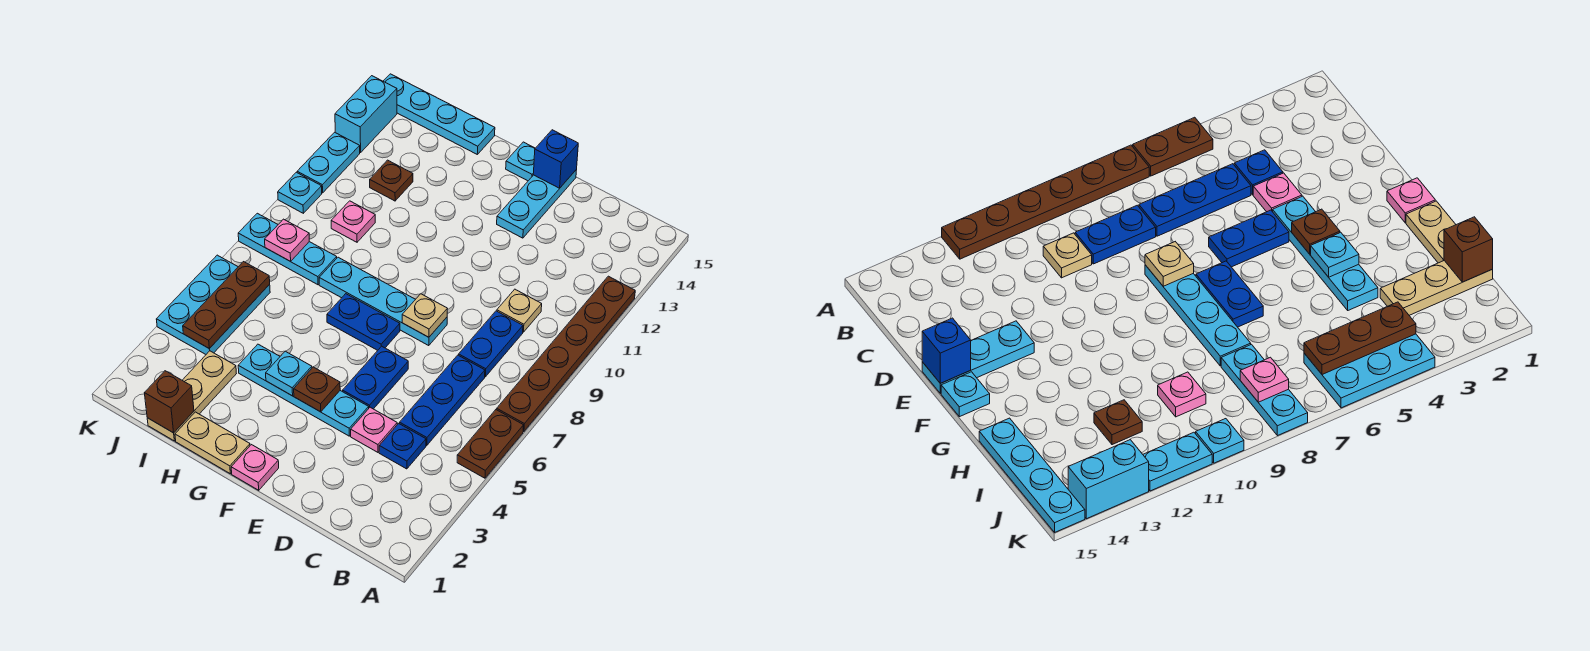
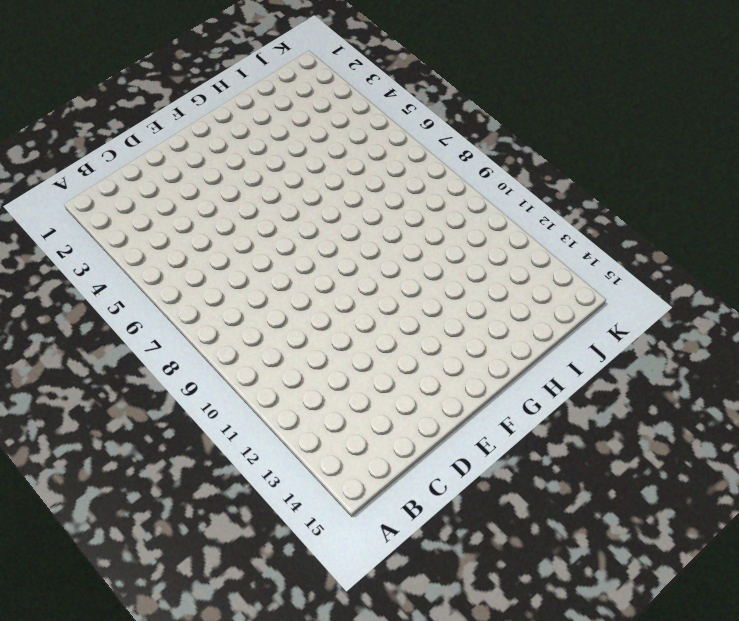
none -> brown 1x2 plate [457,410,524,478]
none -> brown 1x6 plate [497,276,635,431]
none -> blue 1x1 plate [379,423,426,469]
none -> blue 1x3 plate [400,355,485,445]

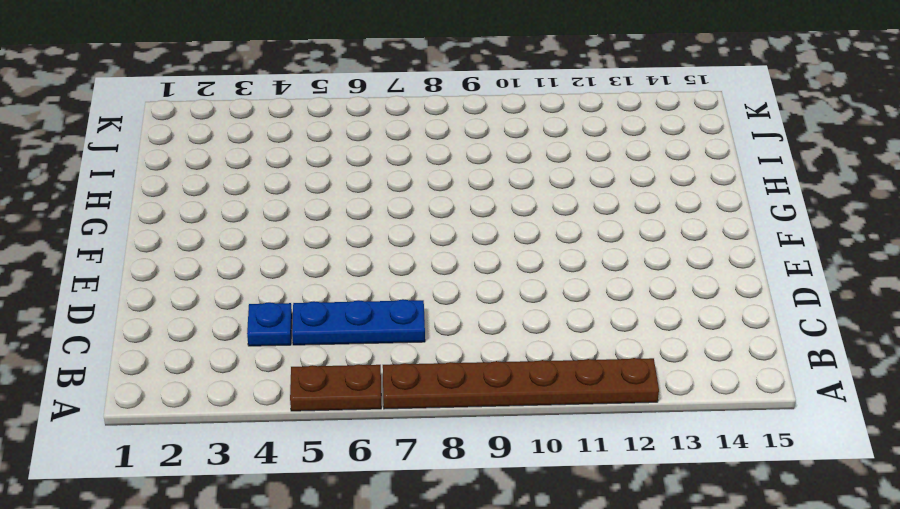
none -> blue 1x2 plate [459,311,523,377]
none -> tan 1x1 plate [497,289,542,332]
none -> pink 1x1 plate [351,407,397,452]
none -> cyan 1x4 plate [238,344,369,436]

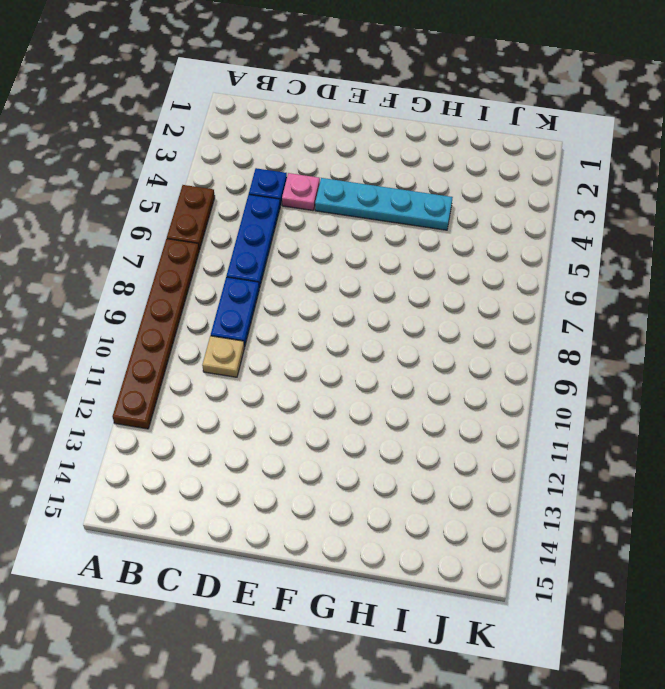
none -> blue 1x2 plate [343,346,408,409]
none -> cyan 1x4 plate [319,257,447,345]
none -> cyan 1x3 plate [497,169,577,238]
none -> pink 1x1 plate [231,445,279,490]

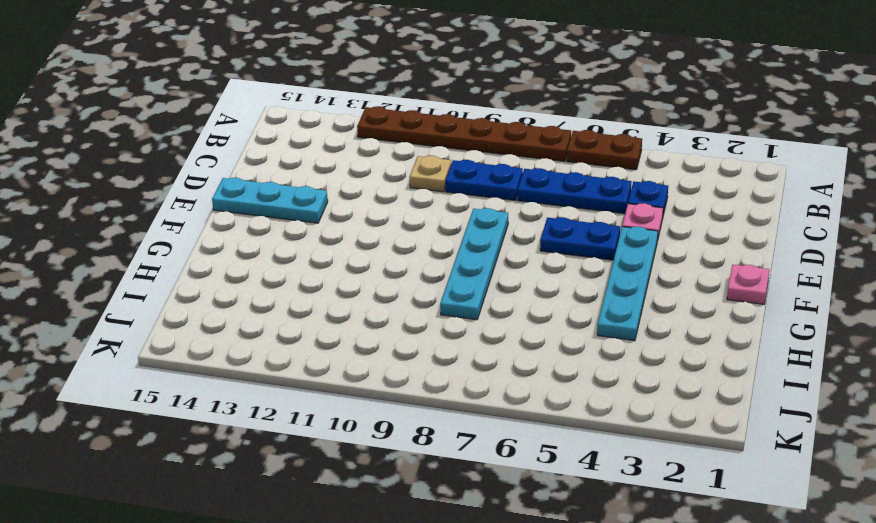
none -> blue 1x2 plate [327,294,400,350]
none -> cyan 1x1 plate [506,142,535,181]
none -> tan 1x2 plate [175,412,250,474]
none -> cyan 1x4 plate [383,74,495,154]

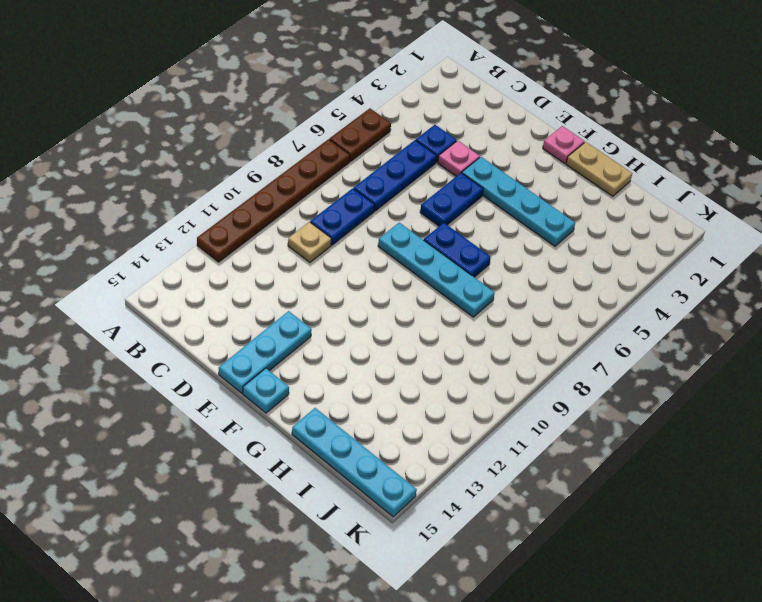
none -> tan 1x3 plate [147,351,236,441]
none -> cyan 1x3 plate [238,213,337,285]
none -> pink 1x1 plate [331,201,375,242]
none -> brown 1x1 plate [370,160,413,201]

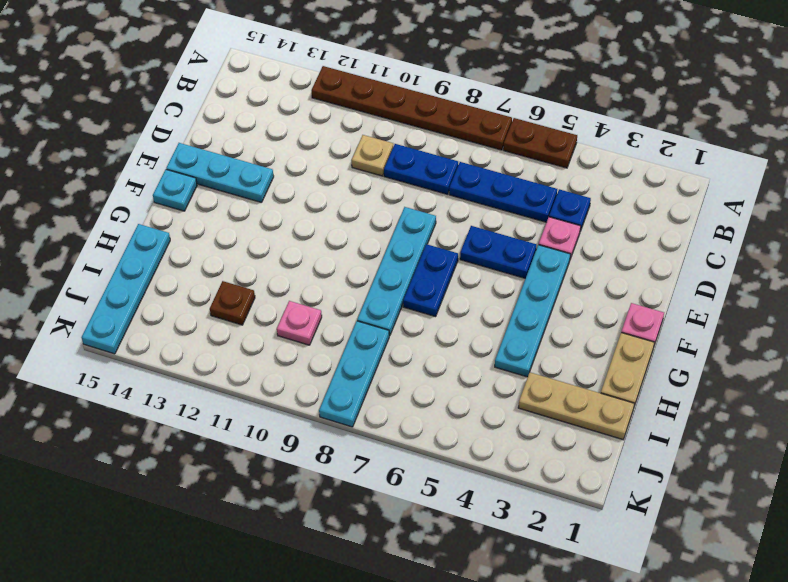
none -> cyan 2x3 plate [156,255,270,354]
none -> cyan 1x1 plate [278,172,322,213]
none -> cyan 1x2 plate [297,132,360,193]
none -> cyan 1x2 brick [335,76,397,153]

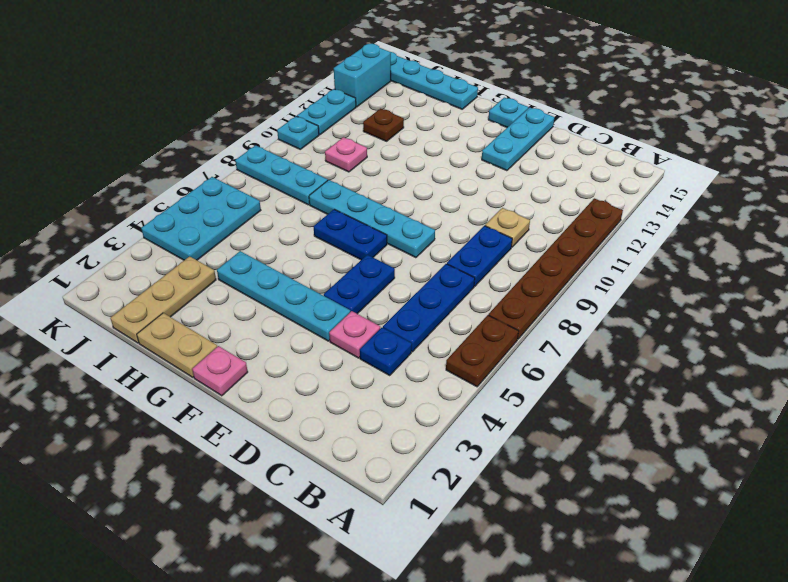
none -> tan 1x1 plate [402,294,447,337]
none -> blue 1x1 brick [533,130,578,188]
none -> brown 1x1 plate [294,367,340,412]
none -> cyan 1x1 plate [266,351,312,396]

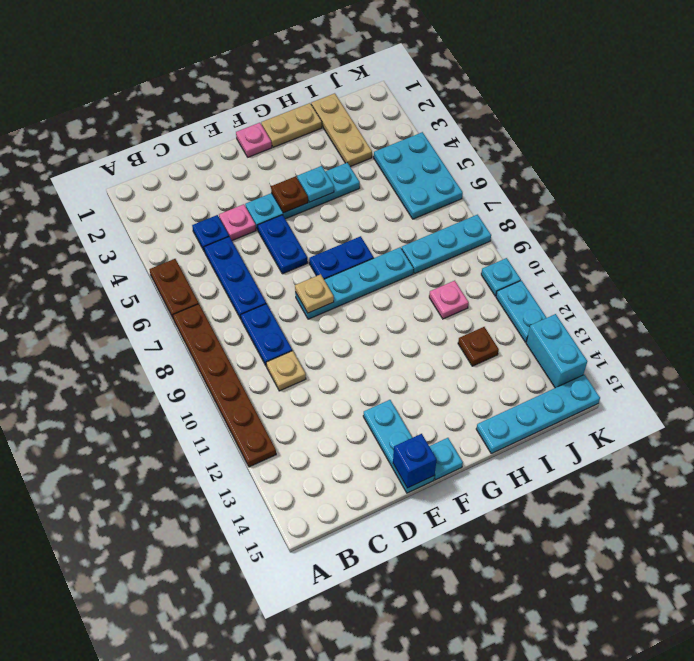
none -> brown 1x1 brick [145,371,194,433]
none -> brown 1x3 plate [183,262,270,349]
none -> pink 1x1 plate [265,219,309,261]

